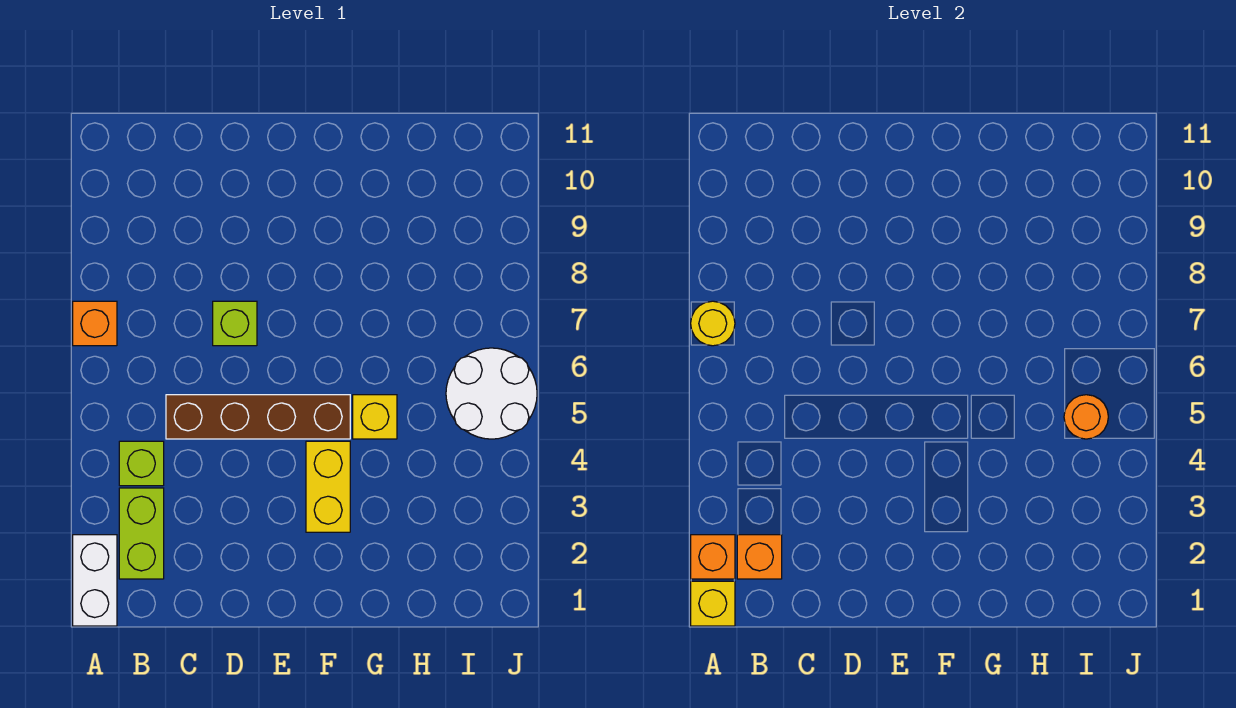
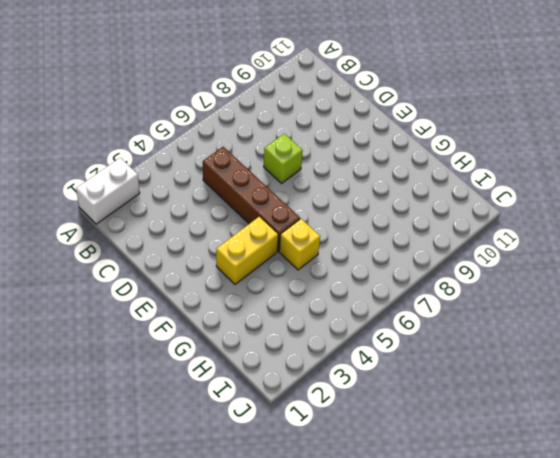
none -> orange 1x1 brick [73,301,117,346]
none -> lime 1x2 brick [119,488,164,579]
none -> lime 1x1 brick [119,441,164,486]

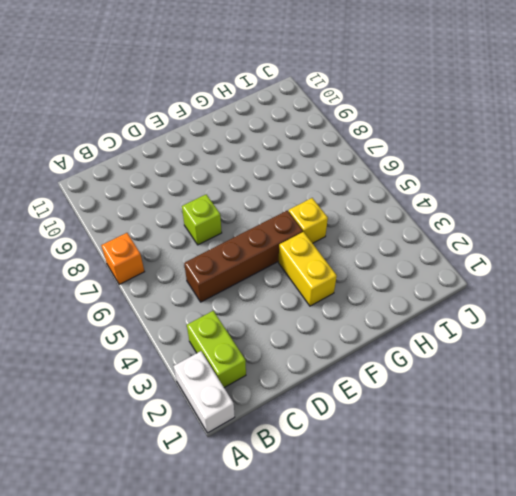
none -> lime 1x1 brick [119,441,164,486]
none -> white 2x2 round brick [446,348,537,439]
none -> yellow 1x1 brick [691,581,735,626]

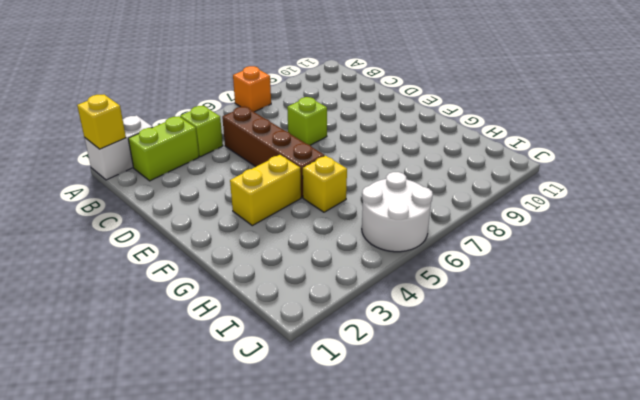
none -> orange 1x1 brick [691,535,735,579]
none -> yellow 1x1 round brick [691,301,735,346]
none -> orange 1x1 brick [737,535,782,579]

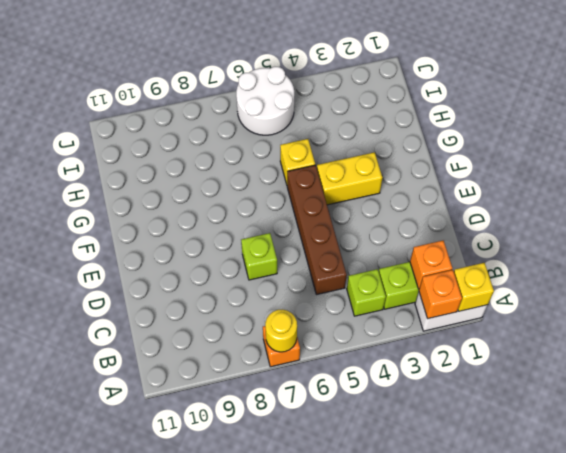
none -> orange 1x1 round brick [1064,395,1108,439]

